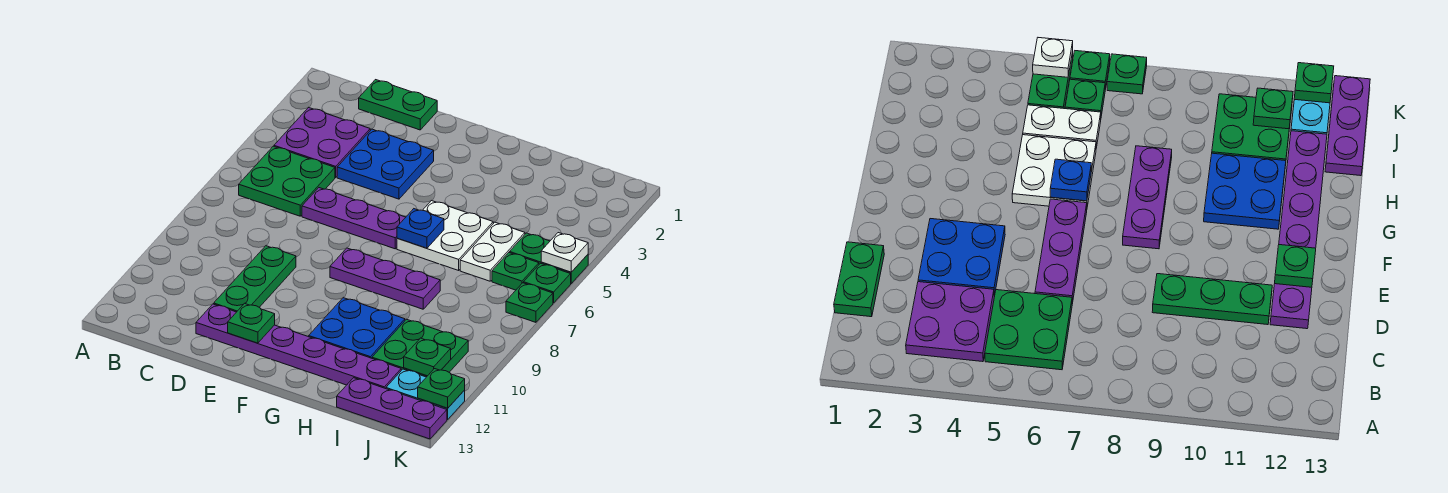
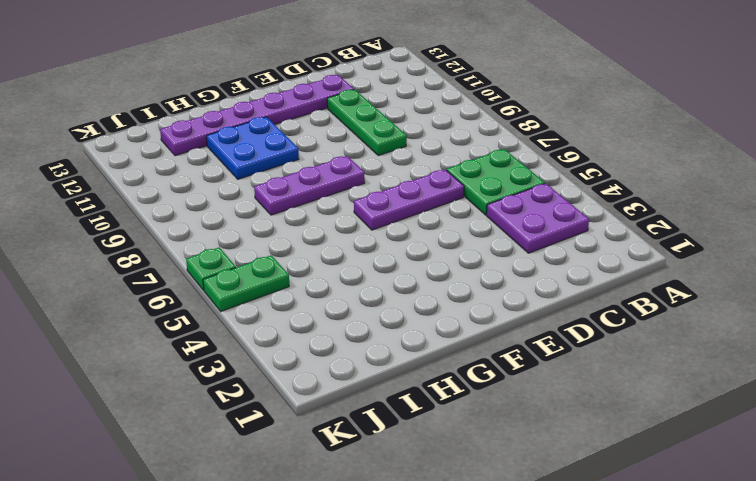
none -> green 1x2 plate [359,80,437,130]
none -> blue 2x2 plate [337,129,434,199]
none -> white 2x2 plate [397,201,493,270]

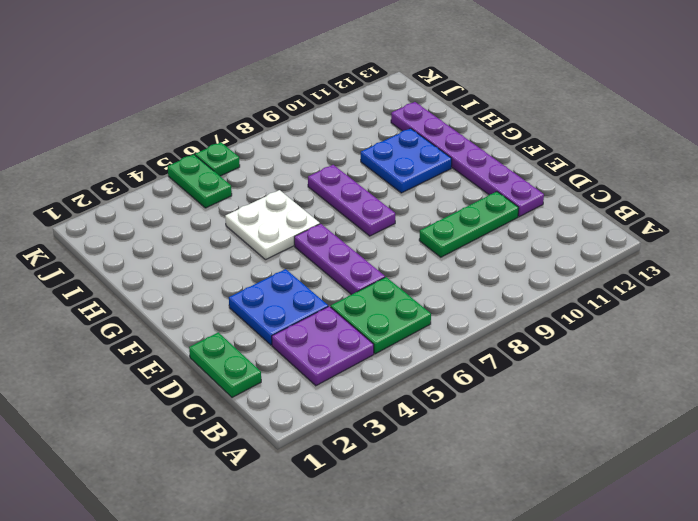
none -> white 1x2 plate [460,222,525,281]
none -> green 2x2 plate [372,319,468,377]
none -> purple 1x3 plate [337,378,447,439]

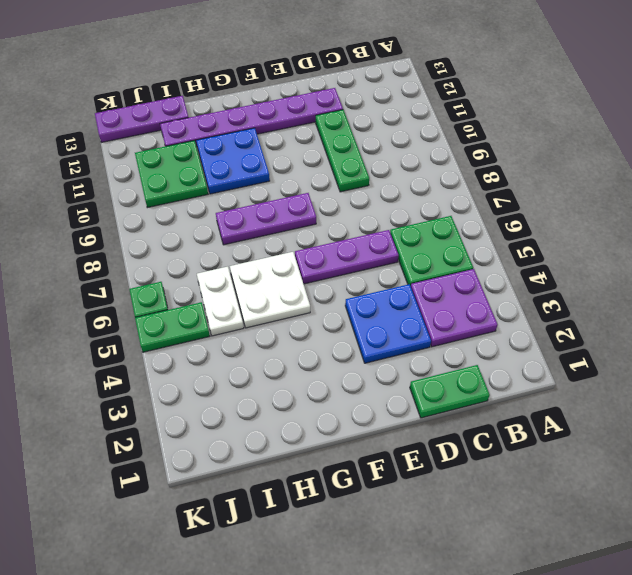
none -> green 1x1 plate [492,253,539,290]
none -> cyan 1x2 plate [386,369,465,420]
none -> green 1x1 plate [506,283,553,322]

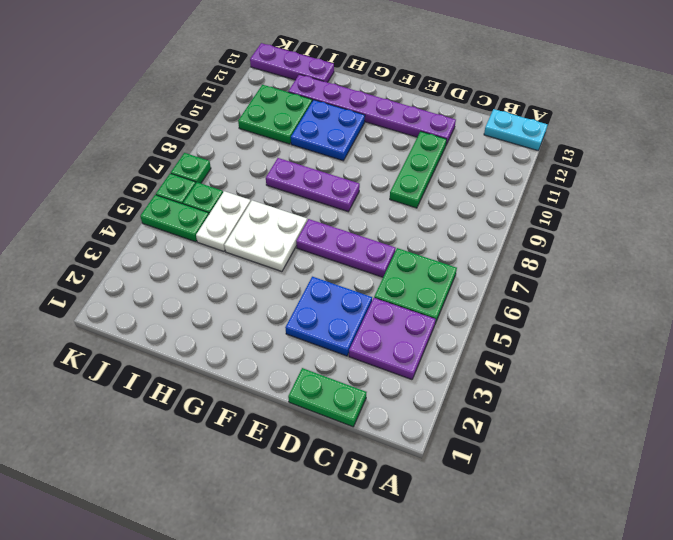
cyan 1x2 plate [484,109,547,151] -> cyan 1x2 plate moved to [386,369,465,420]
none -> green 1x1 plate [228,303,275,343]
none -> blue 1x1 plate [397,209,444,248]
none -> green 1x1 plate [404,338,451,376]

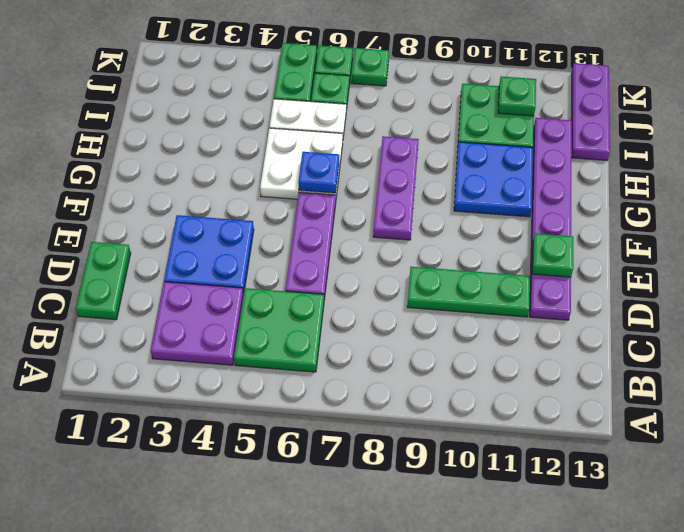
none -> cyan 1x2 plate [386,369,465,420]
none -> white 1x1 plate [541,233,588,272]
none -> green 1x1 plate [418,369,465,408]

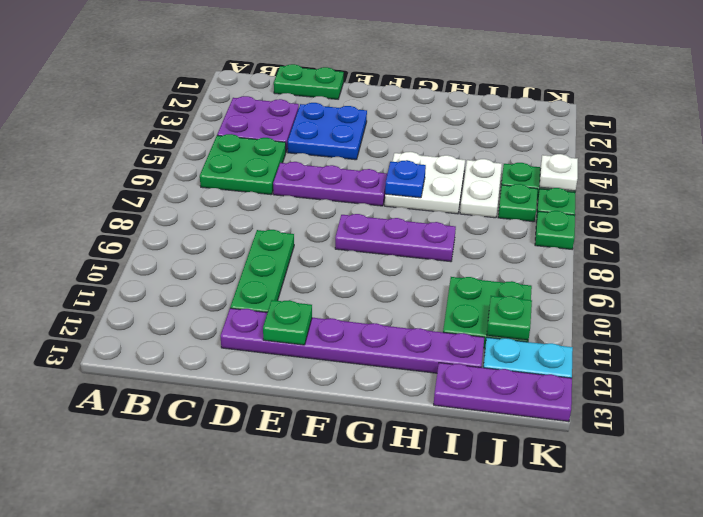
none -> blue 2x2 plate [309,298,405,358]
none -> green 1x1 plate [418,369,465,408]

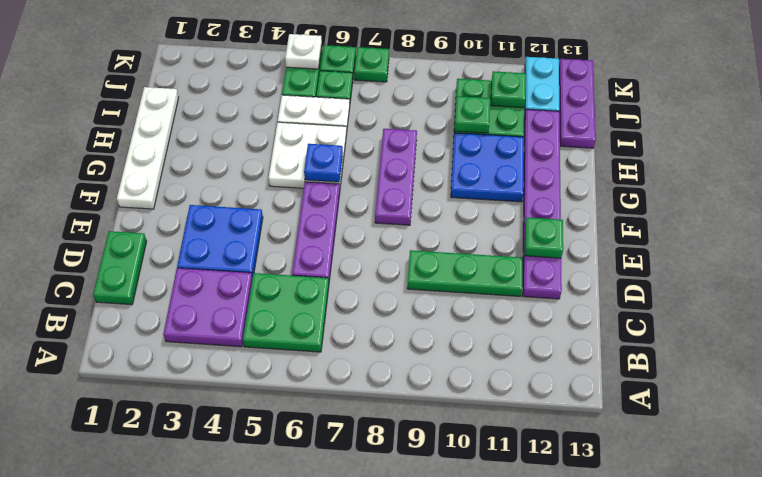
white 1x4 plate [117,87,179,209] -> none
green 1x1 plate [454,96,490,133] -> green 1x1 plate moved to [418,369,465,408]

